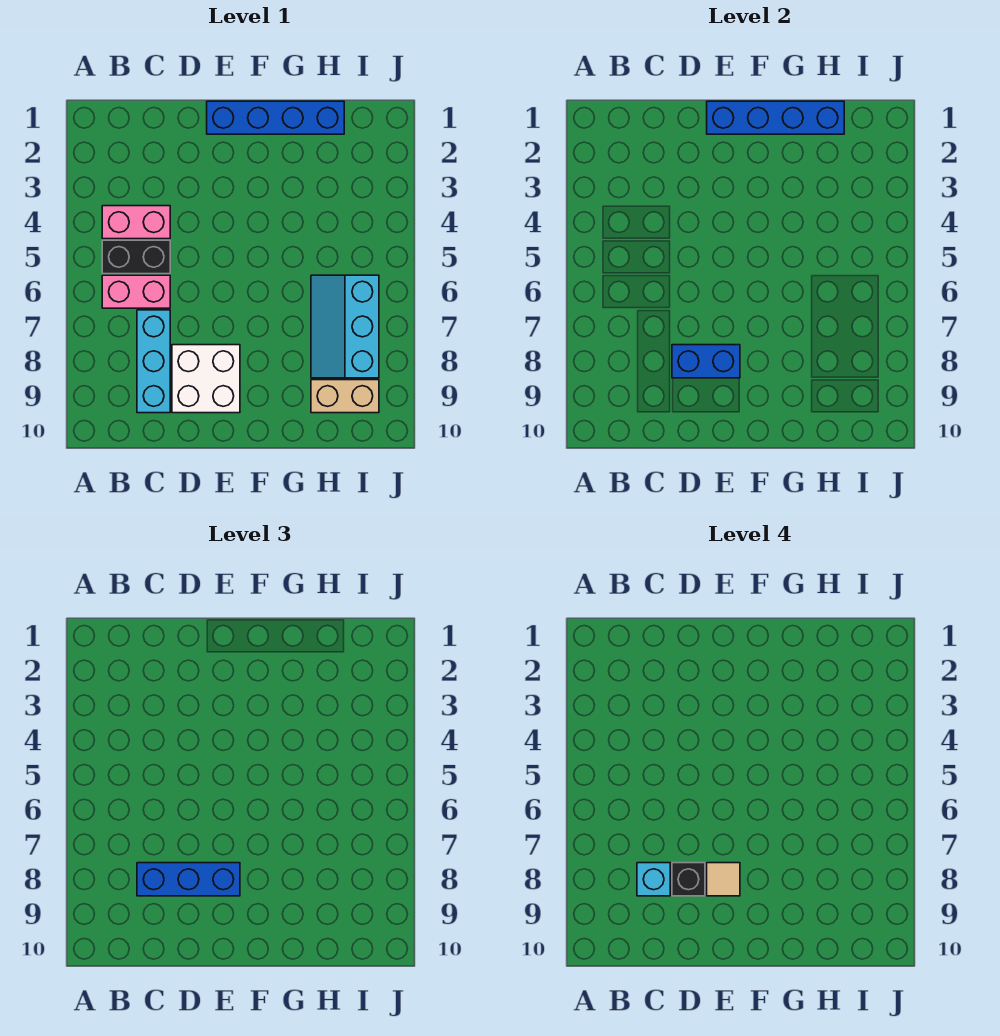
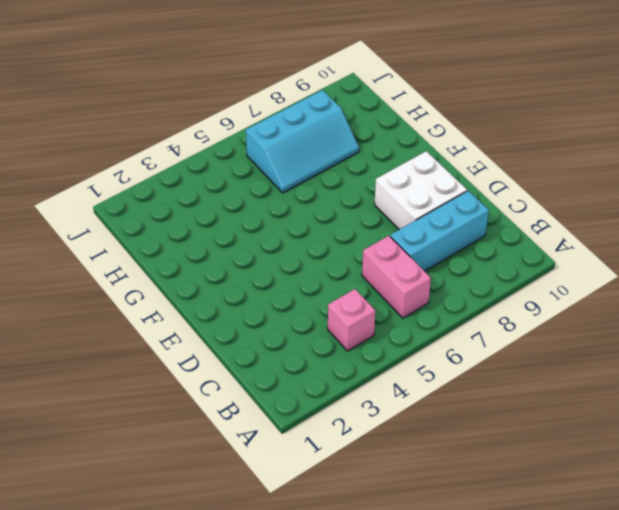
pink 1x1 brick [328,289,375,351] -> pink 1x2 brick [102,206,170,239]
none -> black 1x2 brick [102,240,170,274]
none -> blue 1x4 brick [207,101,344,134]
none -> tan 1x2 brick [311,380,379,413]

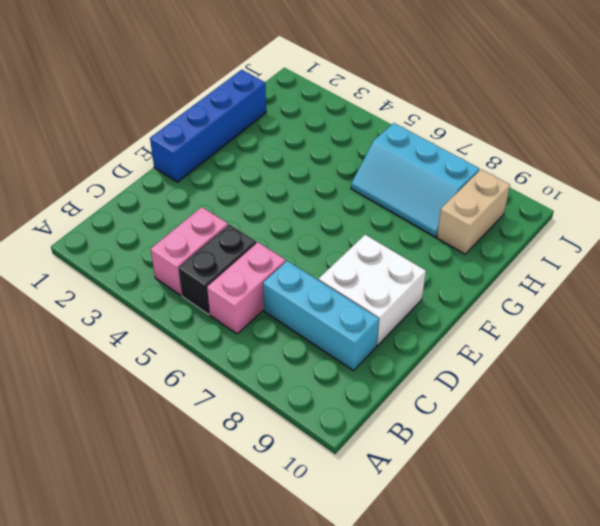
none -> blue 1x2 brick [672,345,740,378]
none -> blue 1x4 brick [707,101,844,134]
none -> blue 1x3 brick [137,863,240,896]

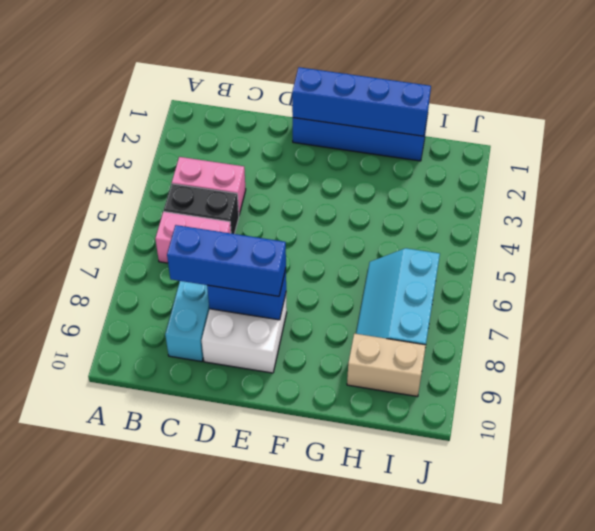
none -> cyan 1x1 brick [637,863,670,896]
none -> black 1x1 brick [672,863,705,896]
none -> tan 1x1 tile [707,863,740,896]

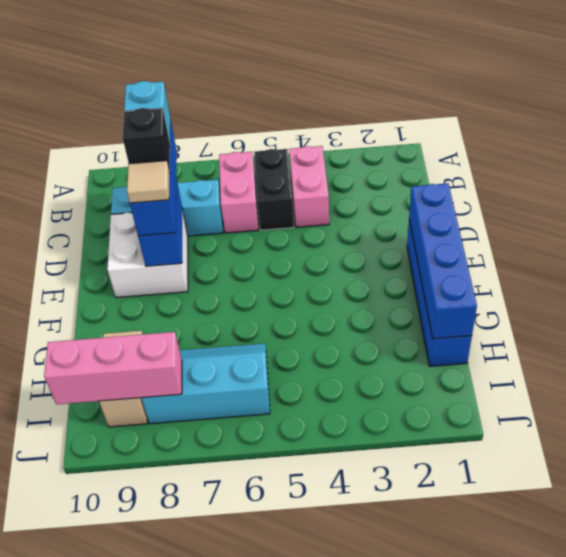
pink 1x3 brick [44,332,182,404] -> none

